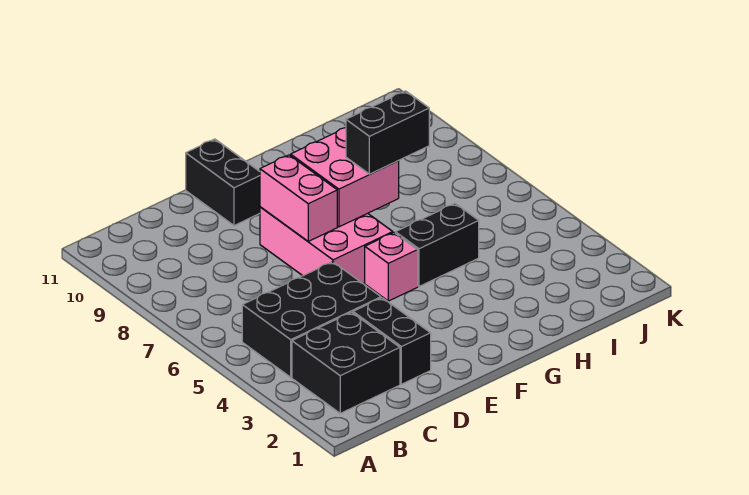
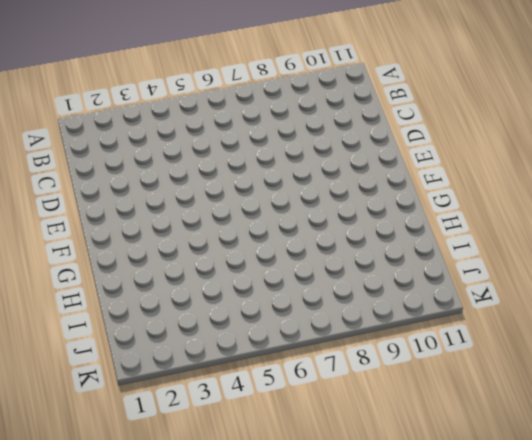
none -> black 2x2 brick [292,312,400,413]
none -> black 2x3 brick [242,262,381,377]

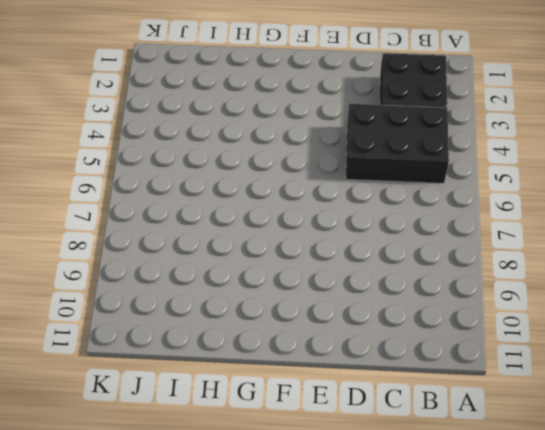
none -> black 1x2 brick [353,298,431,384]
none -> pink 2x3 brick [260,207,393,283]

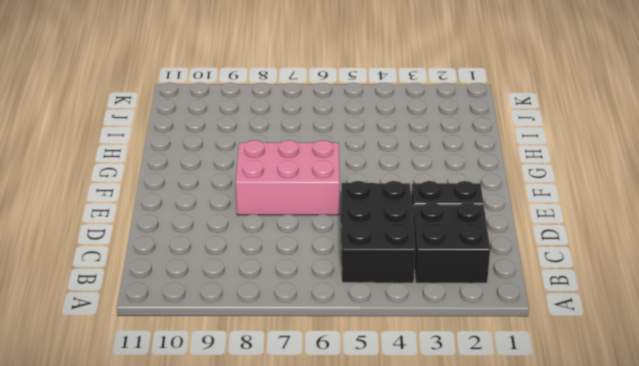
none -> black 1x2 brick [186,139,260,226]
none -> pink 1x1 brick [365,233,418,301]

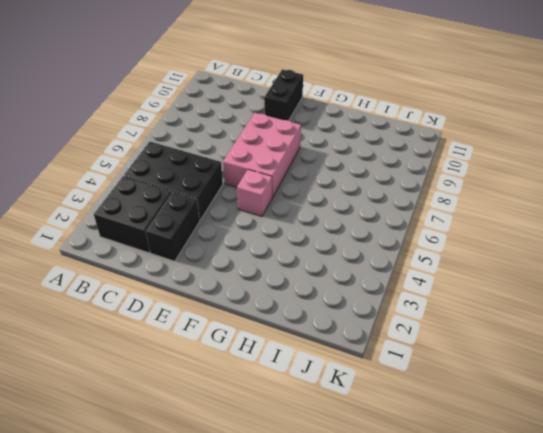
none -> black 1x2 brick [395,204,479,286]
none -> pink 1x2 brick [260,155,337,241]

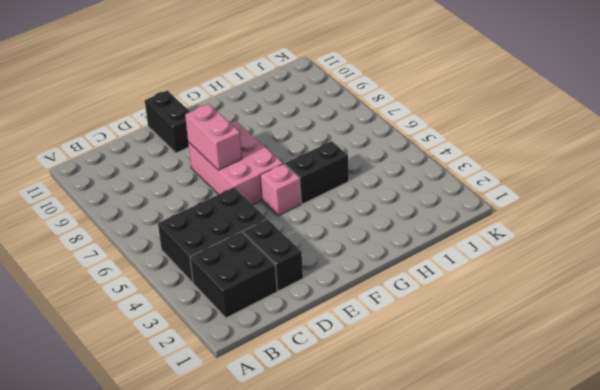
none -> pink 2x2 brick [291,128,399,227]
none -> black 1x2 brick [346,91,429,174]

